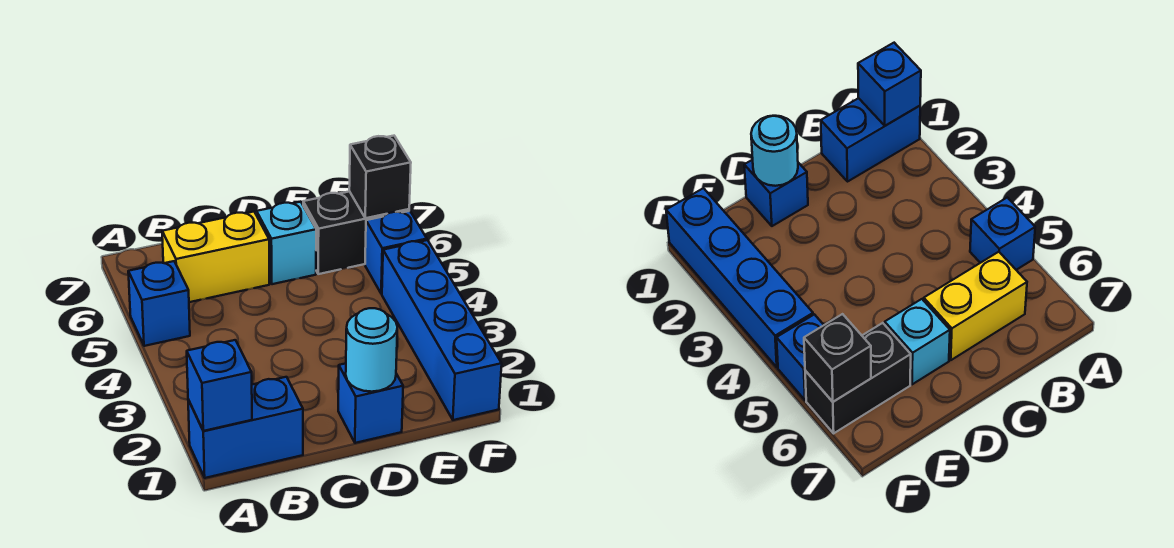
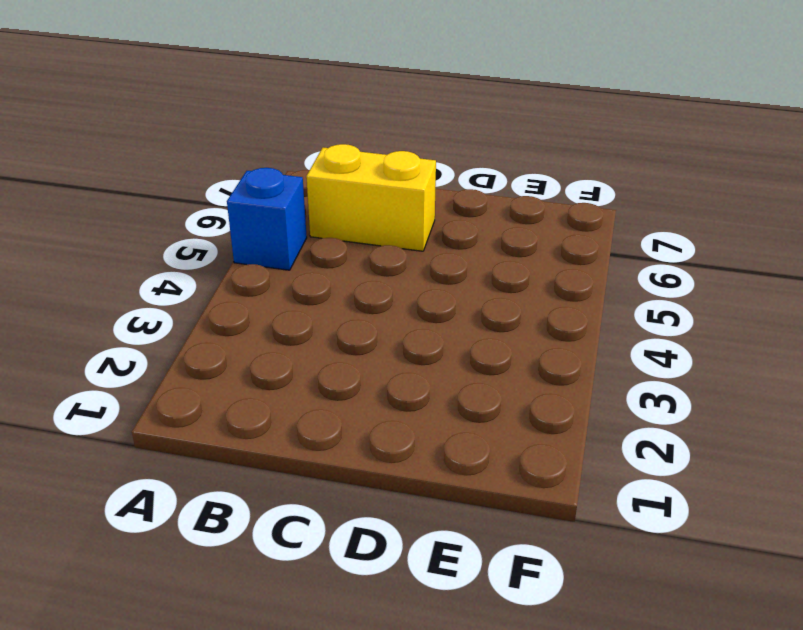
none -> blue 1x2 brick [188,377,303,478]
none -> blue 1x1 brick [338,363,403,443]

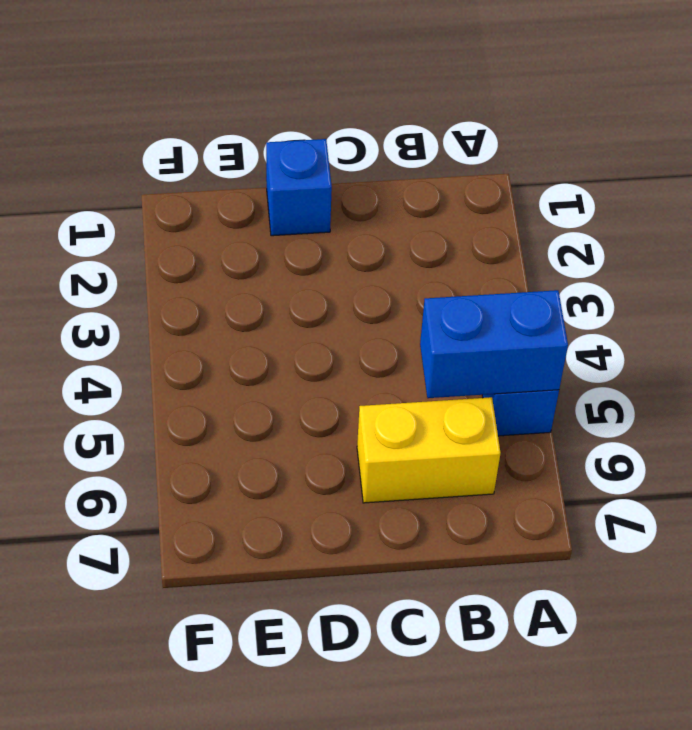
blue 1x2 brick [420,290,568,398] -> blue 1x2 brick moved to [188,377,303,478]
none -> cyan 1x1 brick [257,202,316,284]
none -> black 1x2 brick [303,191,409,274]

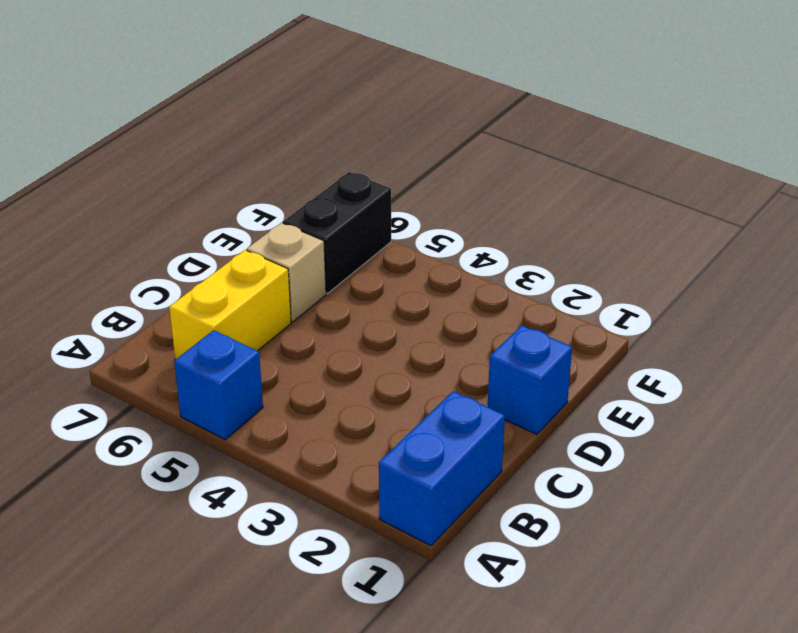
tan 1x1 brick [247,223,326,322] -> cyan 1x1 brick [257,202,316,284]
none -> blue 1x4 brick [382,240,502,420]
none -> blue 1x1 brick [365,211,427,294]

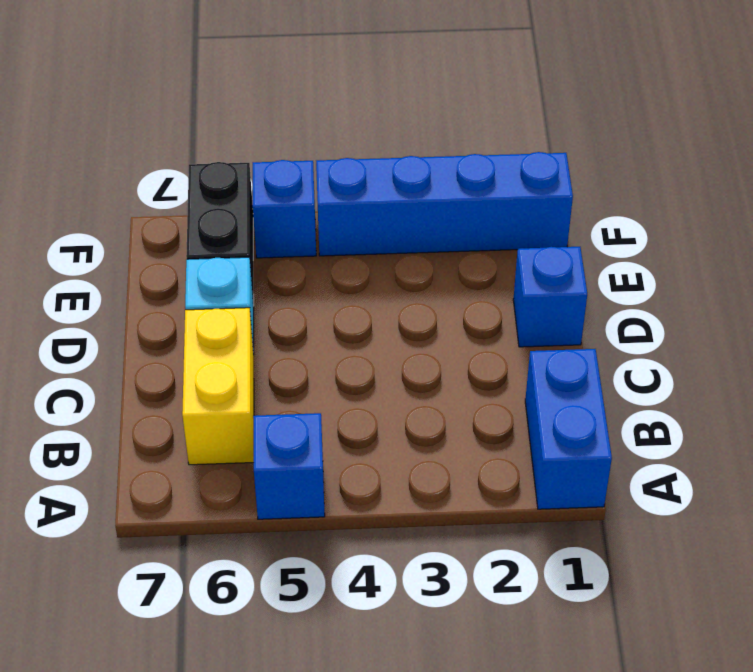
none -> blue 1x1 brick [187,340,252,431]
none -> cyan 1x1 round brick [346,308,397,392]

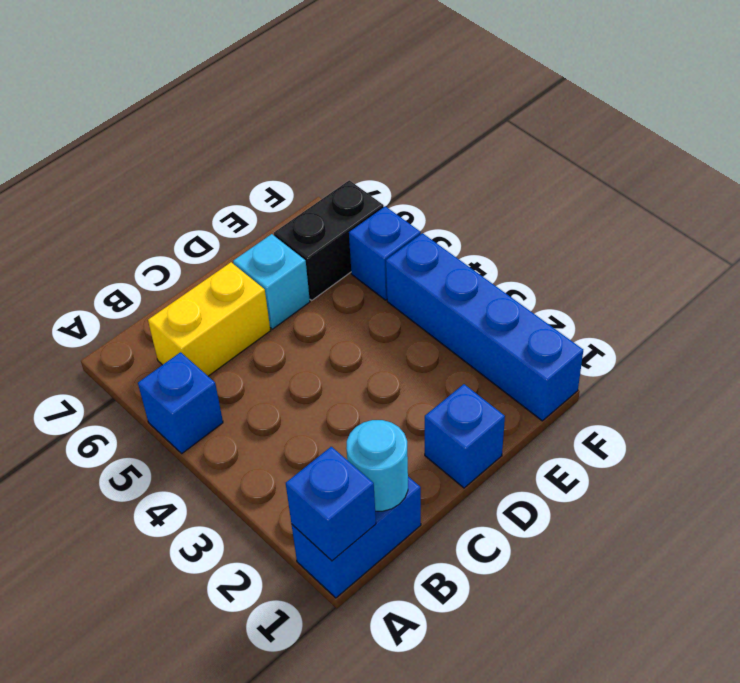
cyan 1x1 round brick [346,420,408,511] -> cyan 1x1 round brick moved to [346,308,397,392]
none -> black 1x1 brick [349,136,411,218]

